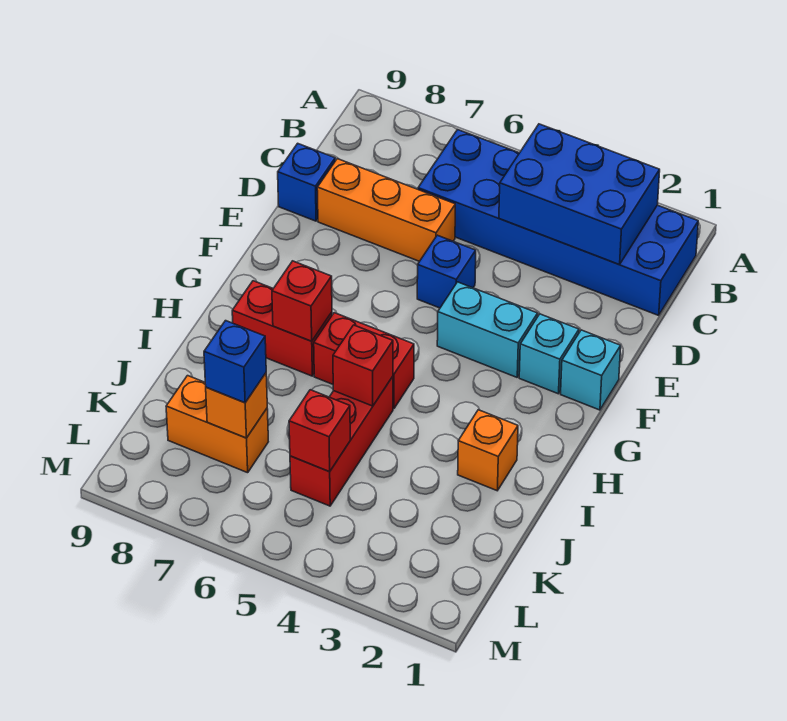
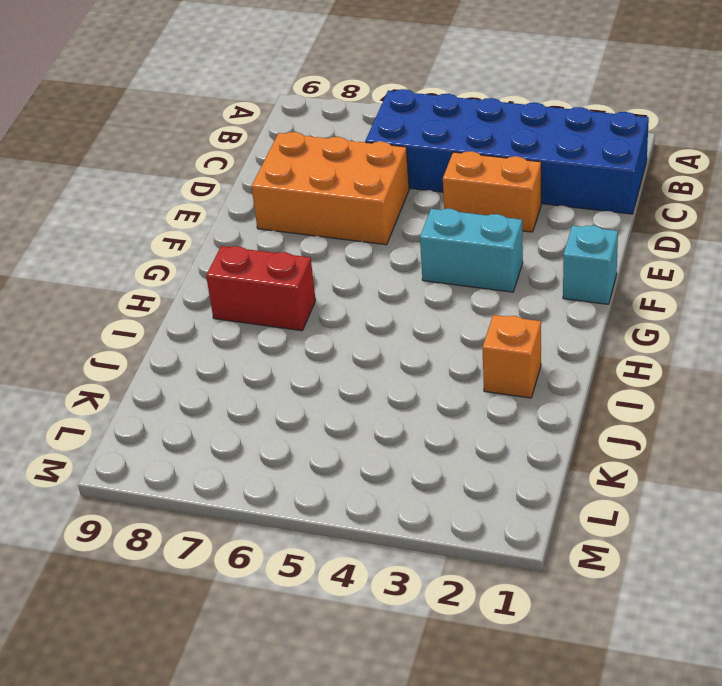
orange 1x2 brick [443,151,541,232] -> orange 1x2 brick moved to [166,376,268,473]
orange 2x3 brick [252,132,409,245] -> orange 1x3 brick [317,159,455,261]
none -> blue 1x1 brick [278,143,335,221]
none -> blue 1x1 brick [417,235,476,308]
none -> cyan 1x1 brick [519,314,579,394]

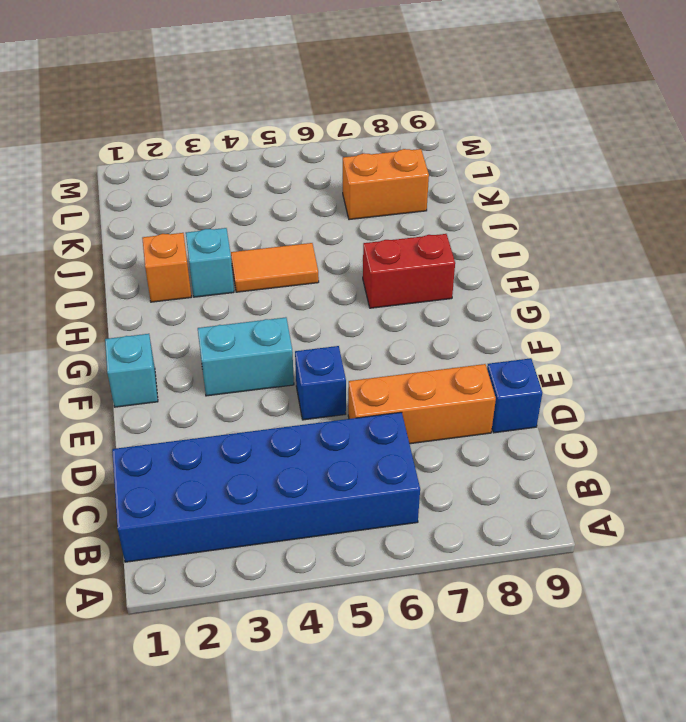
cyan 1x1 brick [186,228,234,297] -> cyan 1x1 brick moved to [519,314,579,394]
orange 1x2 tile [231,243,319,292] -> red 1x3 brick [290,377,393,506]
none -> red 1x2 brick [314,313,414,409]
none -> blue 2x3 brick [499,124,660,265]
none -> red 1x1 brick [272,261,332,341]

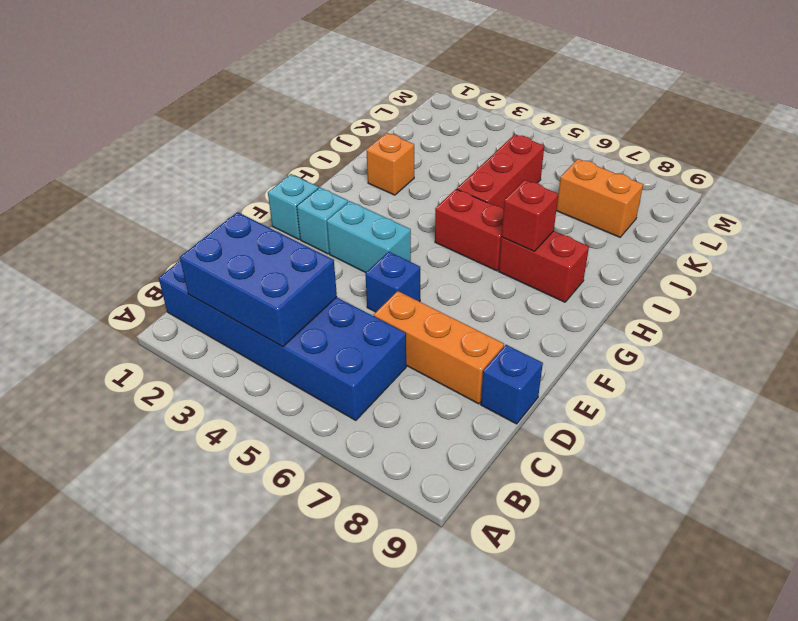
none -> red 1x1 brick [333,325,393,406]
none -> red 1x1 brick [289,390,350,472]
none -> orange 1x1 brick [206,373,267,438]

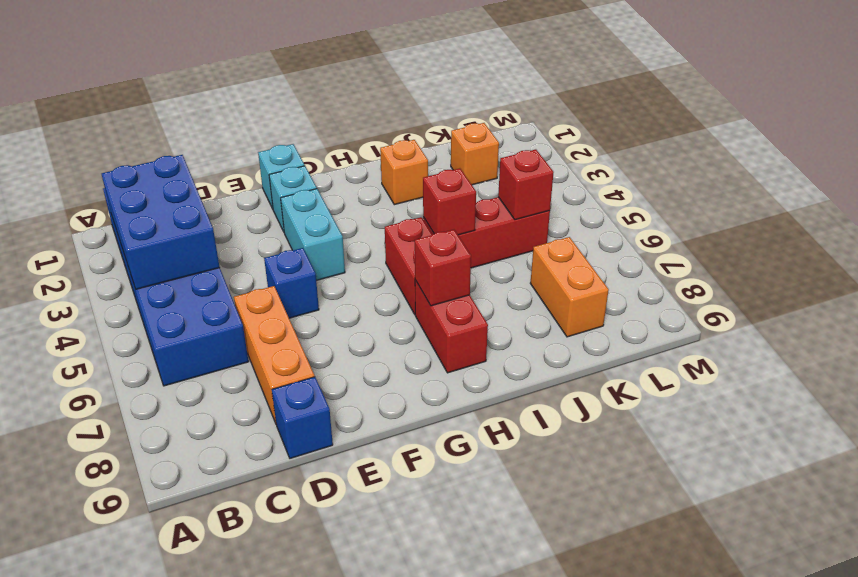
orange 1x1 brick [451,123,499,185] -> orange 1x1 brick moved to [206,373,267,438]
none -> blue 1x1 brick [204,321,266,403]

